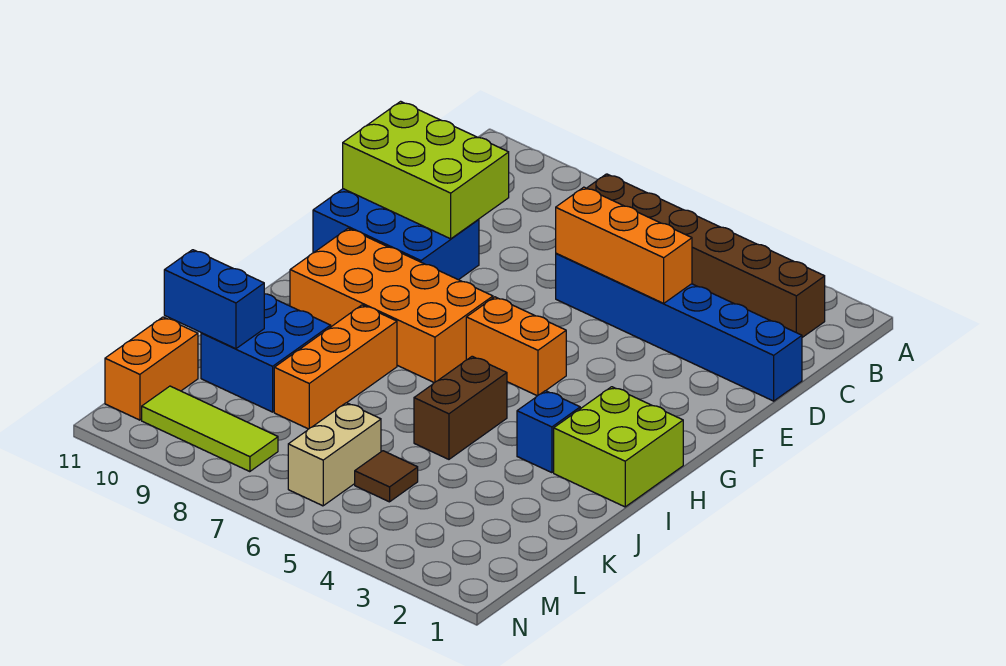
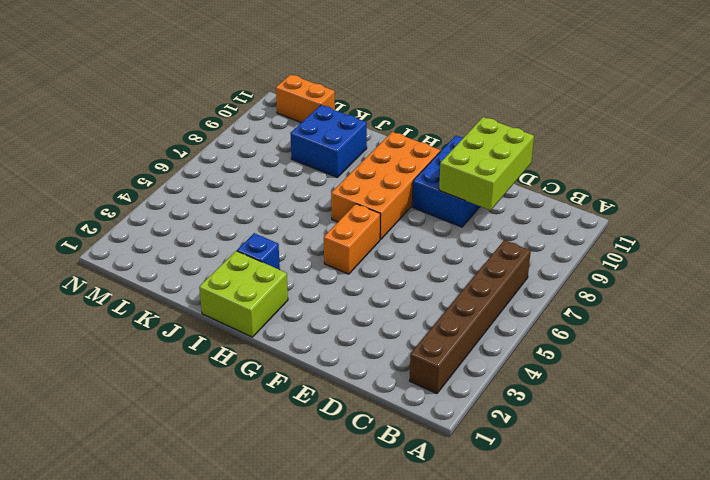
none -> blue 1x6 brick [556,253,802,401]
none -> brown 1x2 brick [414,356,507,459]
none -> orange 1x3 brick [274,305,397,429]

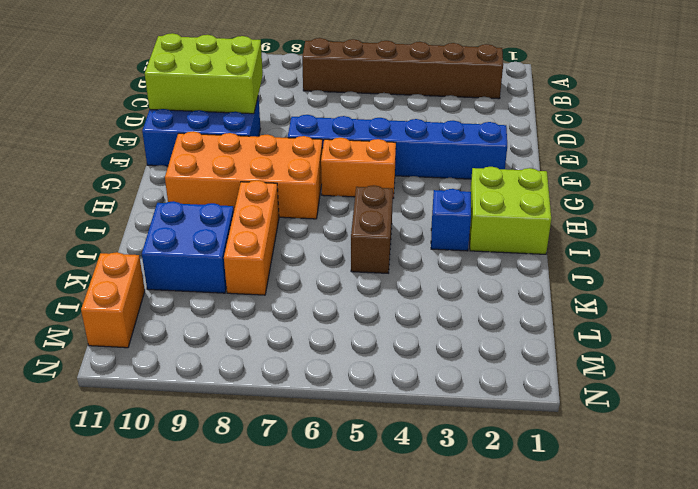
blue 1x6 brick [288,115,507,179] -> blue 1x6 brick moved to [556,253,802,401]
none -> brown 1x1 tile [355,451,418,502]
none -> tan 1x2 brick [288,403,381,506]
none -> lime 1x3 tile [142,386,278,472]

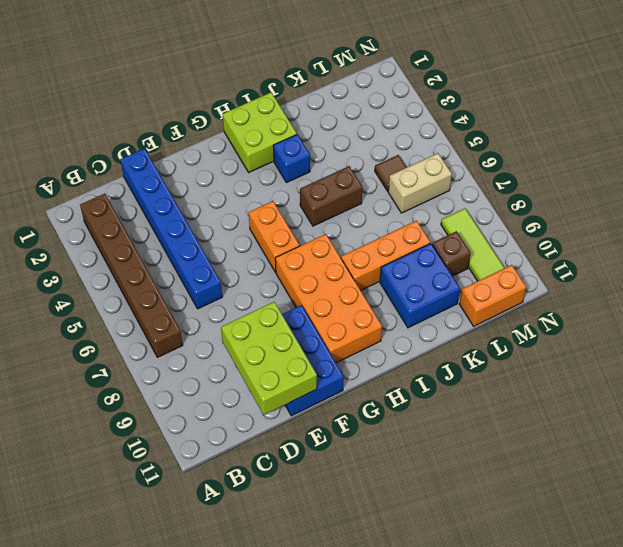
brown 1x1 brick [432,231,471,276] -> none
none -> orange 1x3 brick [556,187,692,303]
none -> blue 1x2 brick [164,250,264,349]

